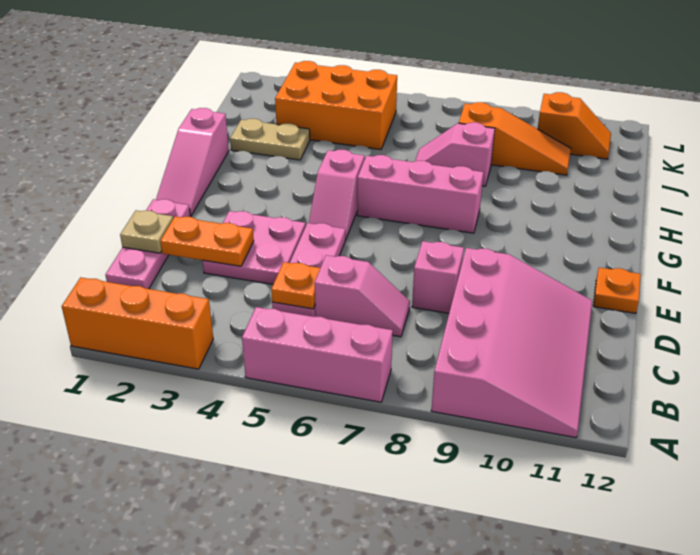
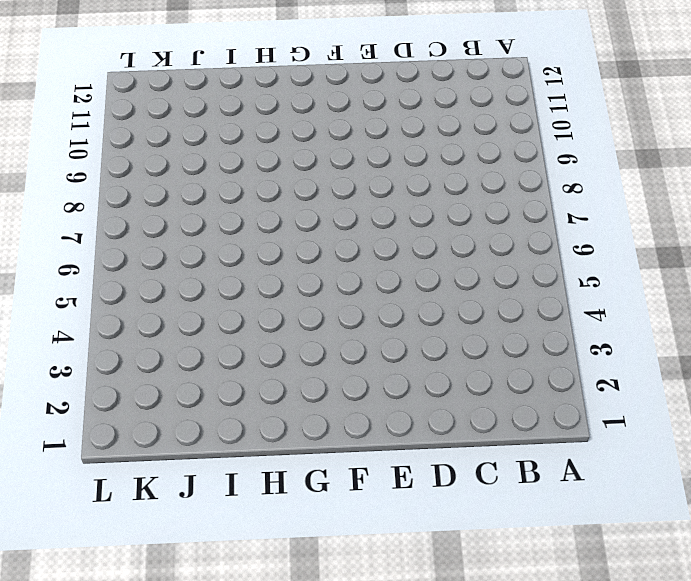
none -> orange 1x3 brick [62,277,213,369]
none -> pink 1x3 brick [242,307,393,402]
none -> pink 3x4 slope [431,248,592,438]

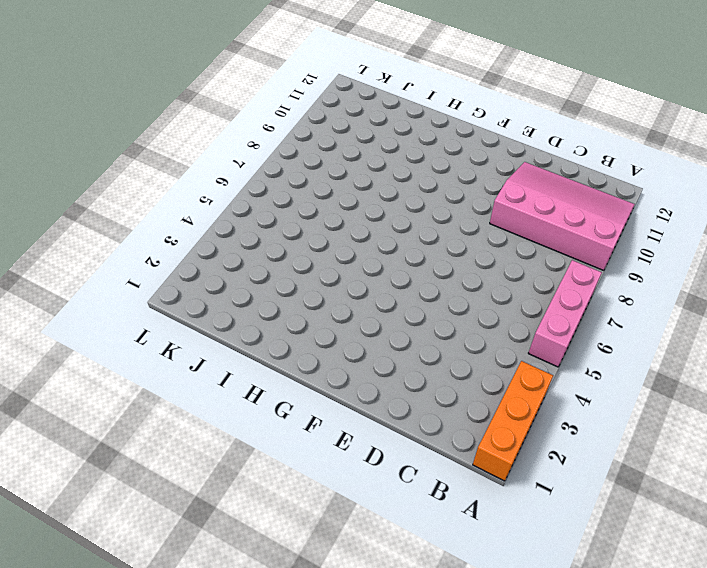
none -> pink 1x3 plate [106,199,190,289]
none -> pink 1x3 plate [272,223,345,317]
none -> pink 1x2 slope [315,255,410,337]

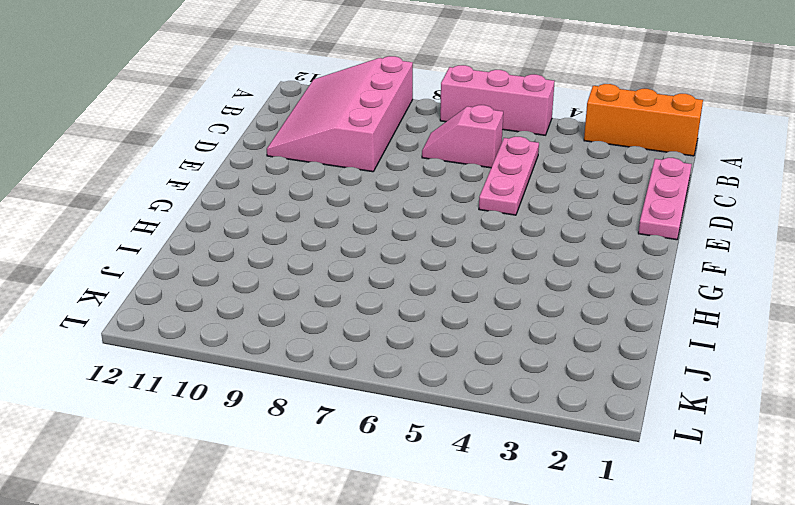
none -> pink 2x2 plate [203,211,306,284]
none -> pink 1x1 brick [412,241,464,313]
none -> orange 1x1 plate [593,267,641,313]

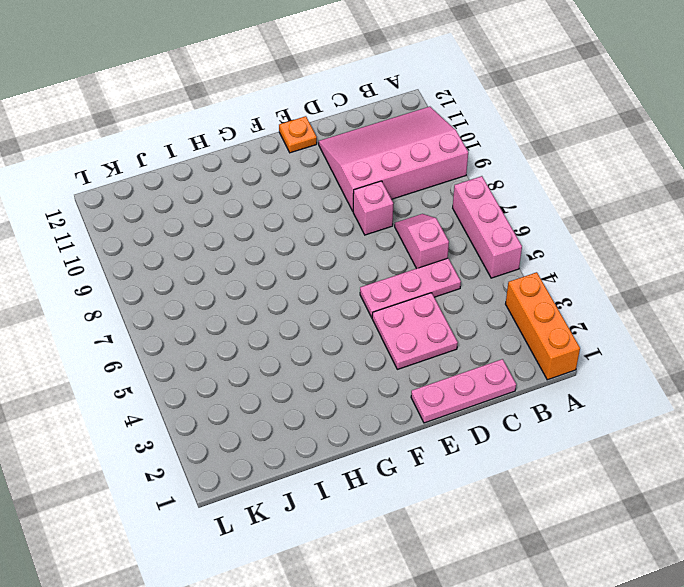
none -> pink 1x3 slope [156,108,229,216]
none -> pink 1x2 slope [309,150,364,240]
none -> pink 1x3 brick [357,155,483,233]

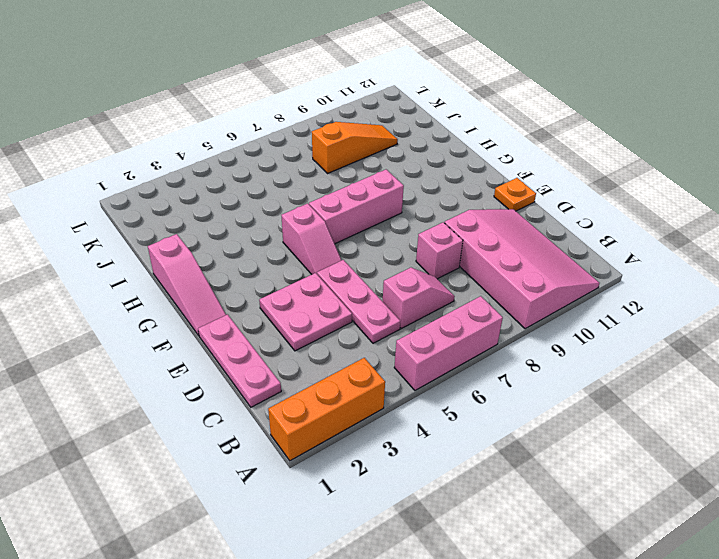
none -> tan 1x2 plate [230,119,310,160]
none -> pink 1x2 slope [415,122,495,186]
none -> orange 2x3 brick [275,61,397,150]

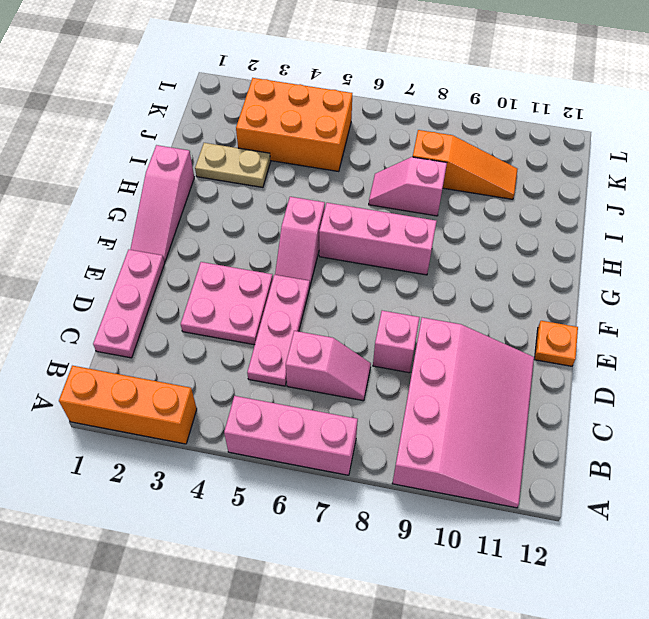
none -> orange 1x2 slope [538,92,611,159]
none -> orange 1x1 plate [271,262,320,309]
none -> tan 1x1 plate [120,210,173,253]

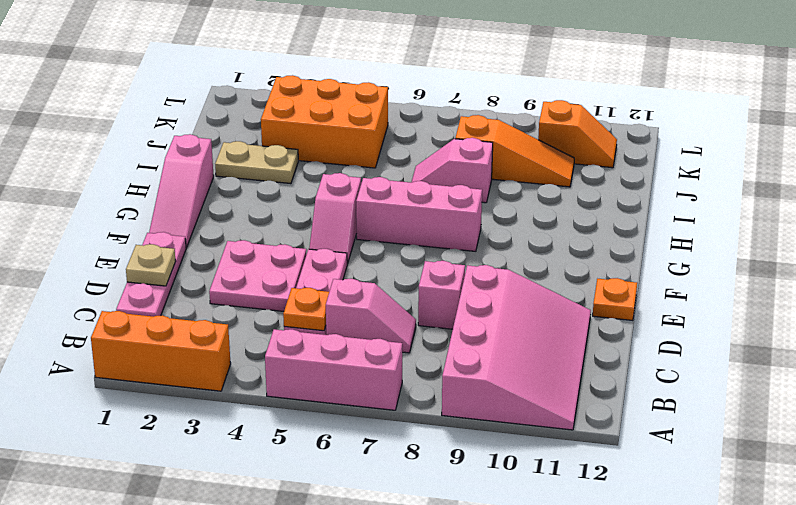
none -> orange 1x2 plate [160,217,254,266]

